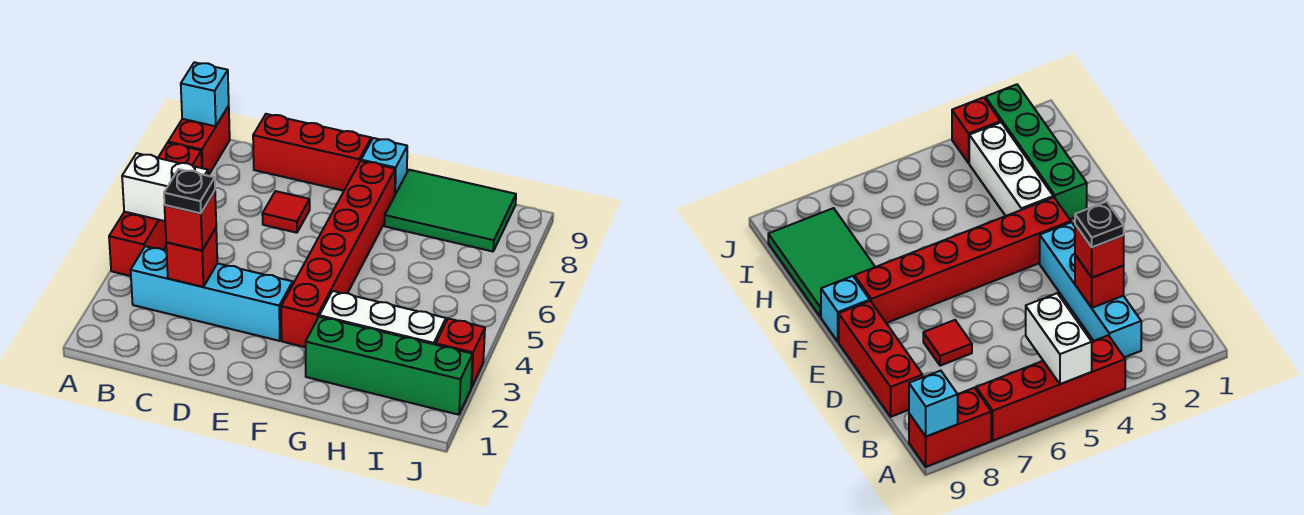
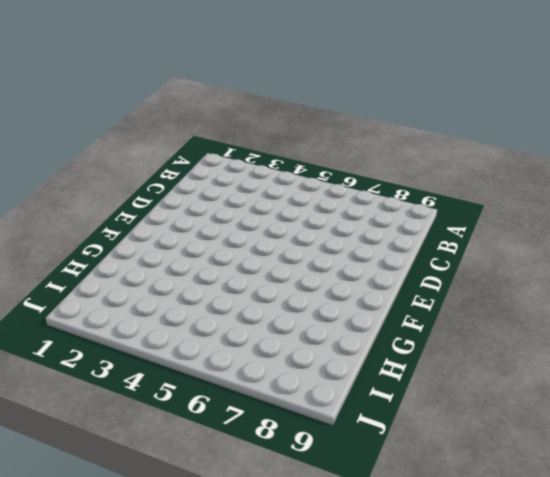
none -> red 1x4 brick [109,143,202,276]
none -> red 1x2 brick [168,106,230,175]
none -> cyan 1x4 brick [131,246,293,341]

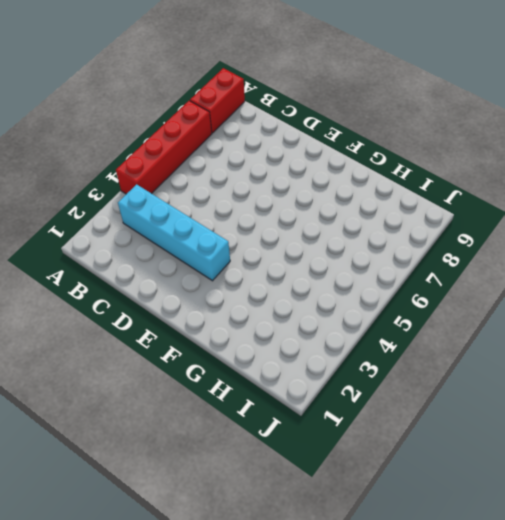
none -> red 1x3 brick [253,114,371,191]
none -> red 1x1 tile [262,191,310,233]
none -> red 1x6 brick [281,161,395,347]

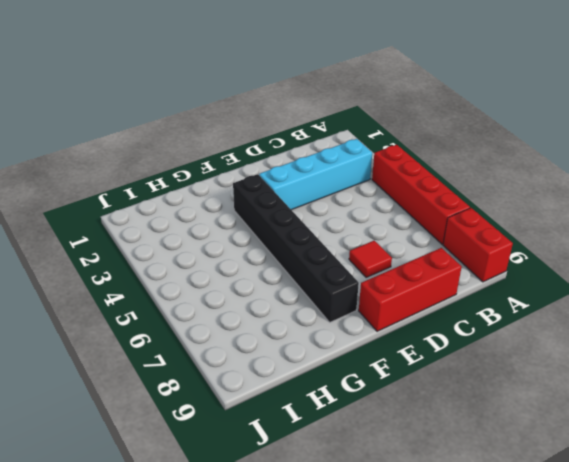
black 1x6 brick [233,174,359,322] -> red 1x6 brick [281,161,395,347]
none -> cyan 1x1 brick [361,138,407,194]
none -> green 1x4 brick [306,317,473,415]
none -> white 1x3 brick [319,291,446,345]

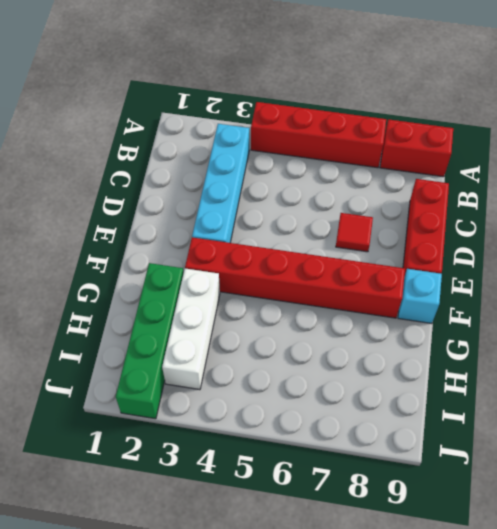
none -> green 2x3 tile [385,170,516,251]
none -> red 1x1 brick [436,319,485,388]
none -> white 1x2 brick [122,153,208,221]

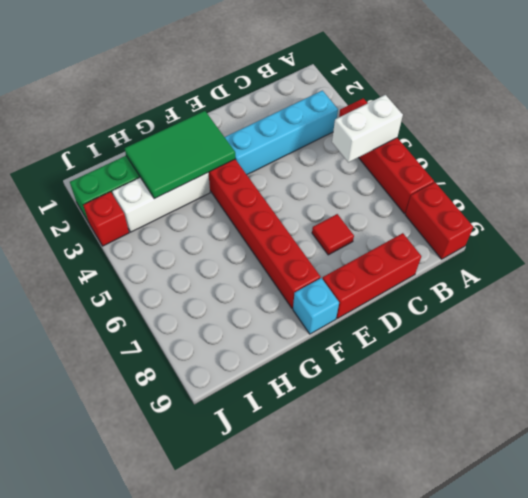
green 2x3 tile [125,111,235,199] -> green 2x3 tile moved to [385,170,516,251]
none -> cyan 1x1 brick [181,62,229,126]
none -> red 1x1 brick [166,228,217,287]
none -> red 1x1 brick [165,191,216,251]

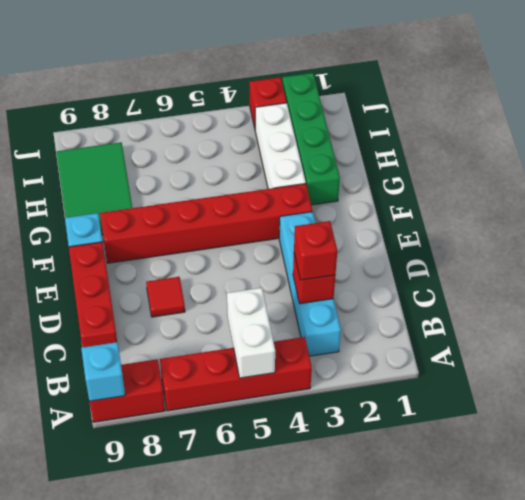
none -> black 1x1 plate [164,169,215,213]

